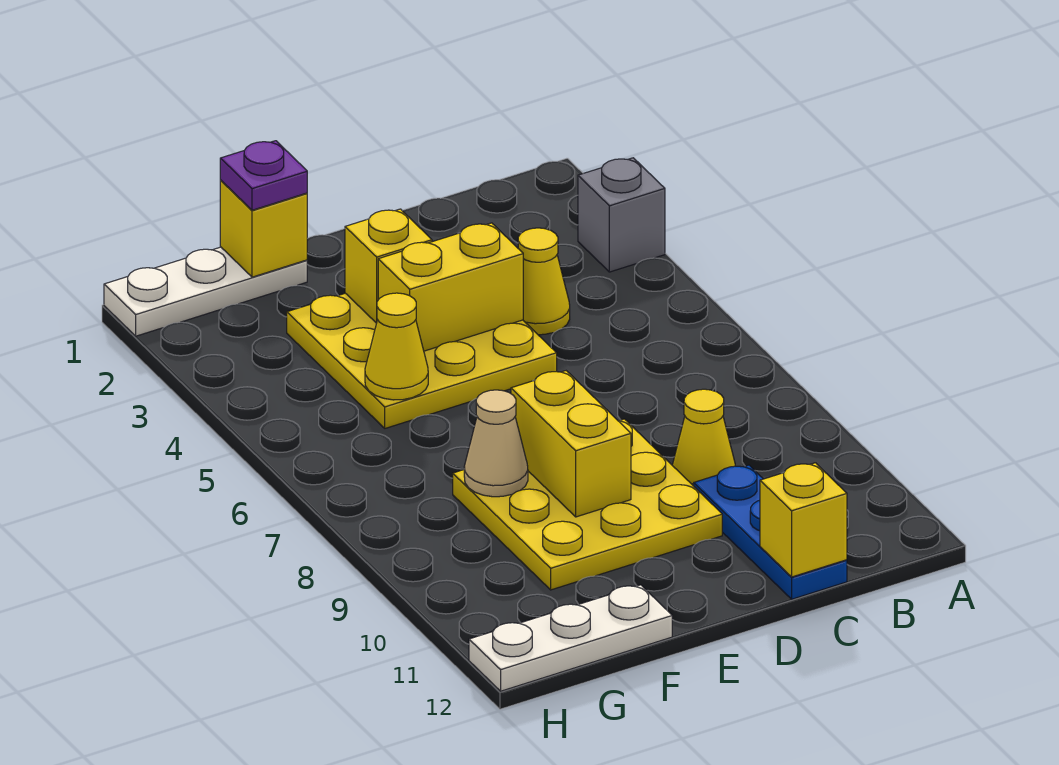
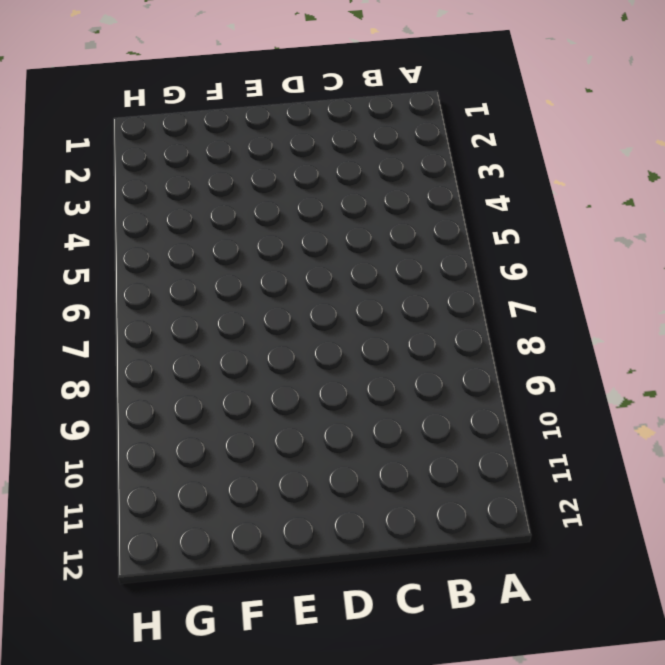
none -> grey 1x1 brick [578,158,665,272]
none -> yellow 1x1 cone [518,228,570,335]
none -> yellow 1x1 cone [672,389,735,486]

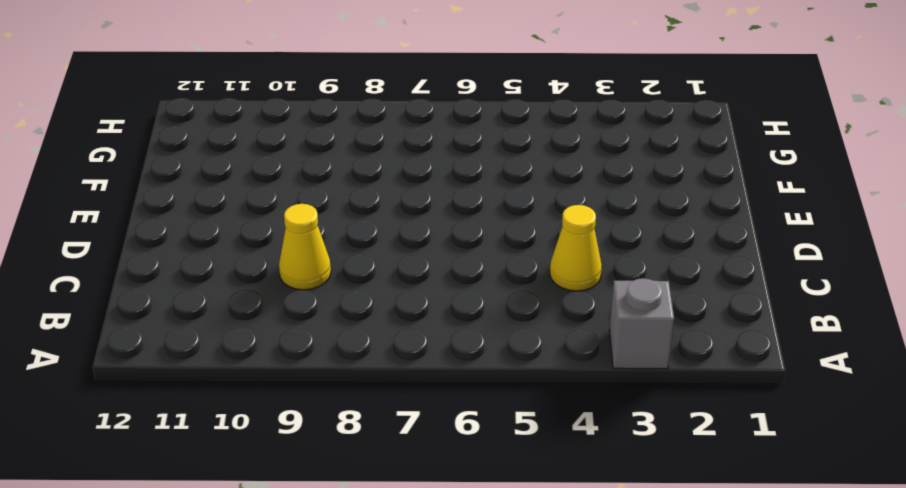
none -> blue 1x3 plate [694,465,847,599]
none -> yellow 3x3 plate [287,293,557,428]
none -> yellow 3x3 plate [453,419,722,590]

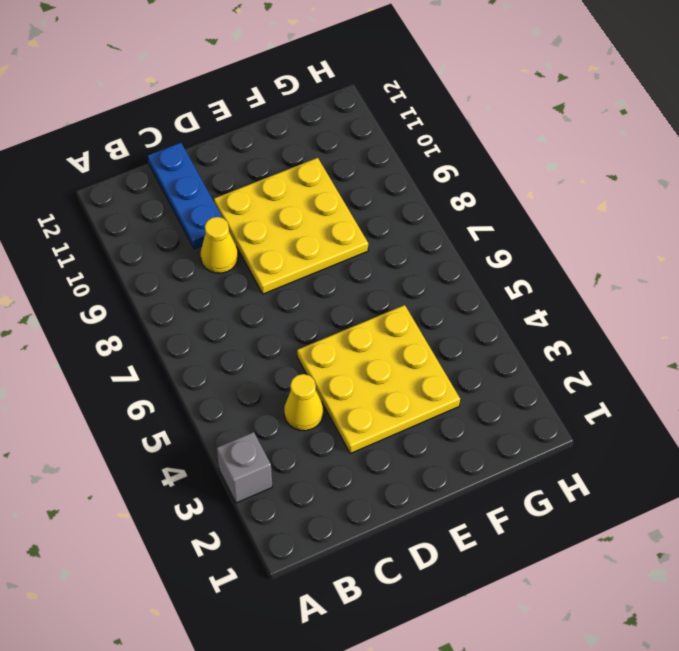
none -> white 1x3 plate [104,247,307,336]
none -> white 1x3 plate [469,585,672,691]
none -> yellow 1x1 brick [760,463,847,577]

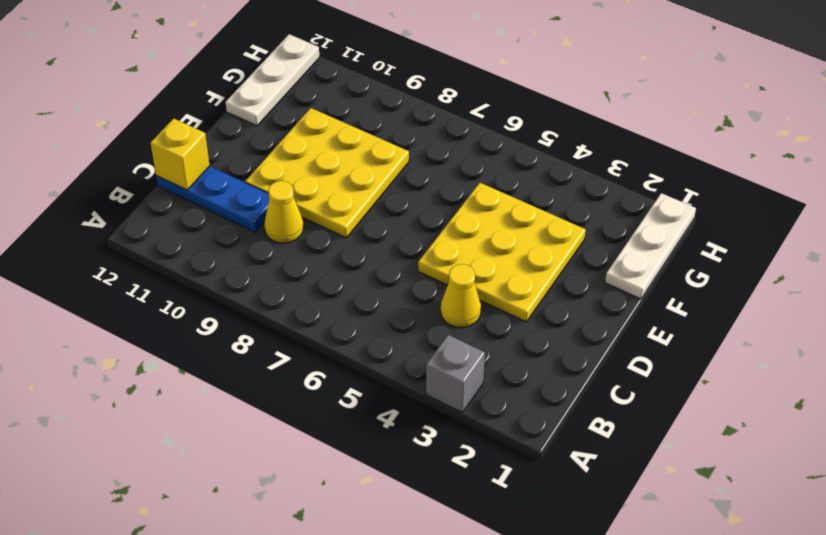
none -> yellow 1x2 brick [378,223,523,351]
none -> yellow 1x1 brick [345,209,432,323]
none -> yellow 1x2 brick [511,371,631,517]

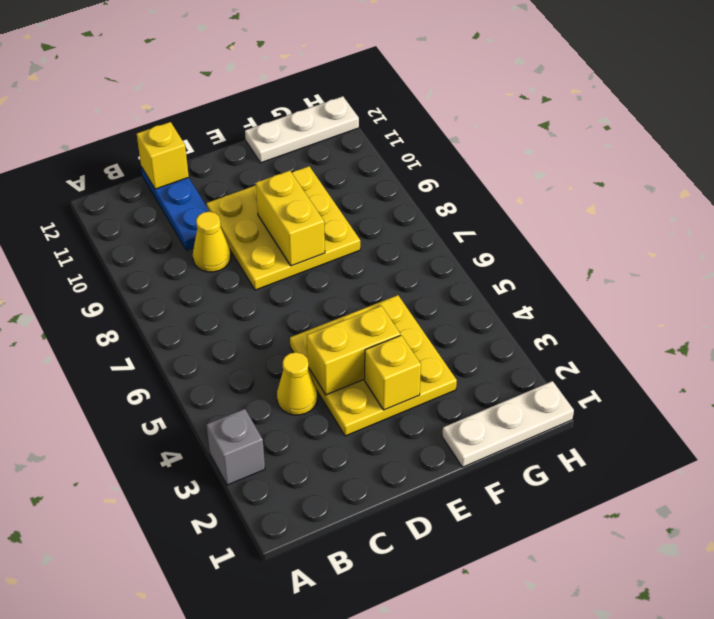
none -> yellow 1x1 brick [220,181,307,277]
none -> yellow 1x1 cone [365,293,428,400]
none -> tan 1x1 cone [464,390,528,497]

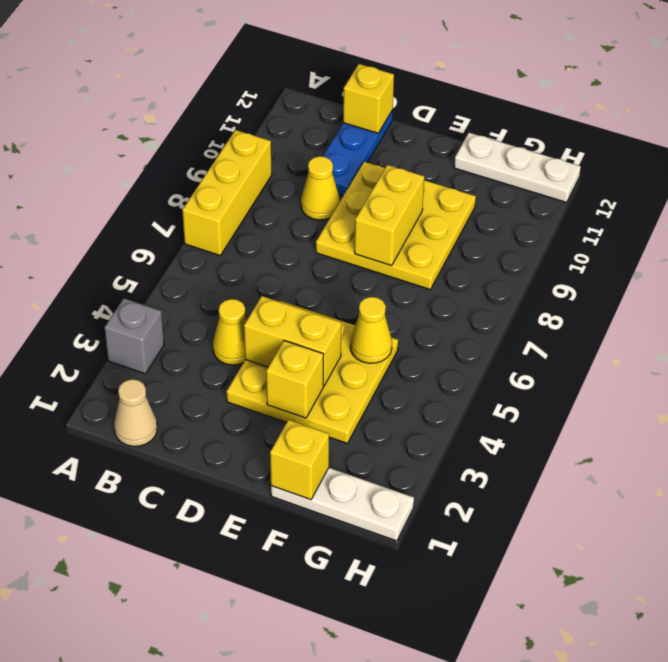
yellow 1x3 brick [182,130,272,256] -> none
tan 1x1 cone [114,379,157,446] -> tan 1x1 cone moved to [464,390,528,497]
none -> purple 1x1 plate [220,141,307,210]

